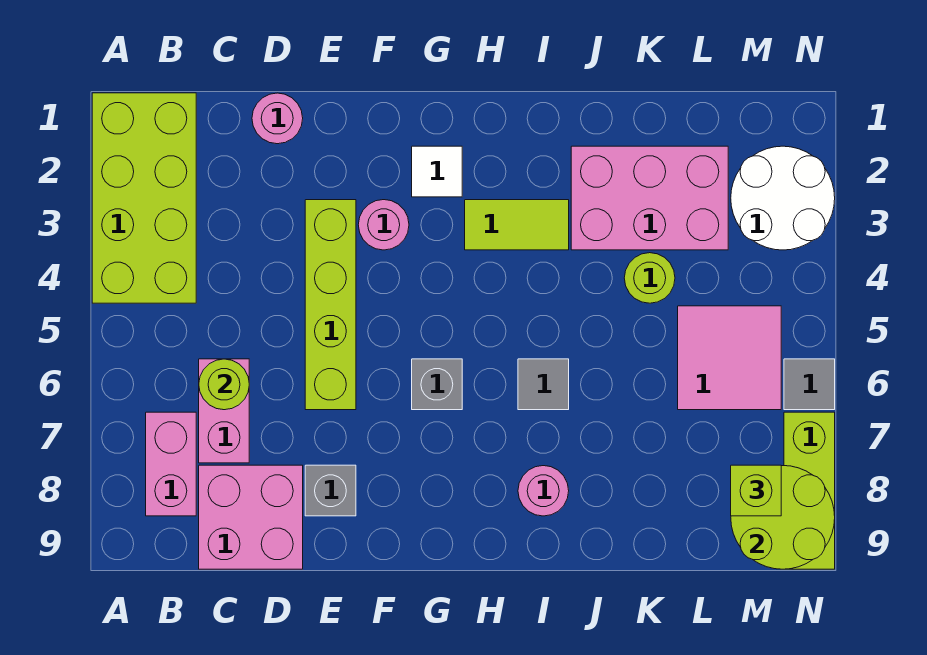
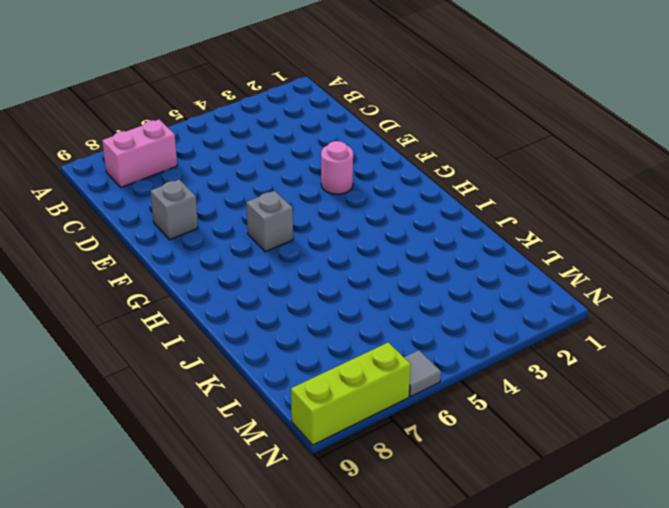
none -> lime 2x4 brick [92,93,196,303]
none -> pink 1x2 brick [199,359,249,463]
none -> pink 2x2 brick [199,465,303,569]

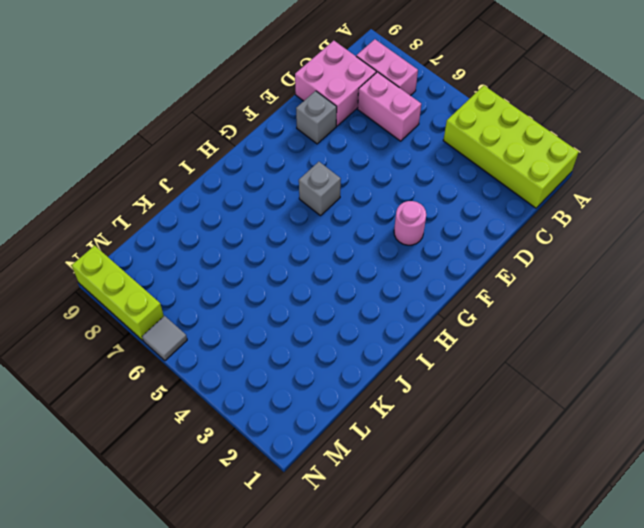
none -> pink 1x1 round brick [252,93,303,144]
none -> lime 1x4 brick [305,200,356,410]
none -> white 1x1 tile [412,146,462,197]

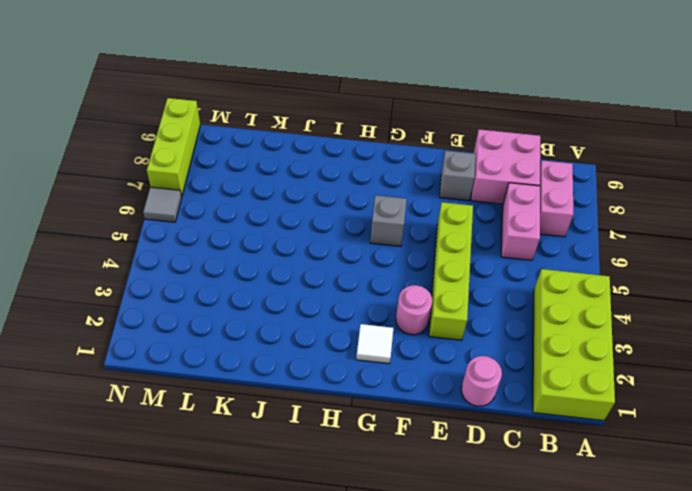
none -> lime 1x2 tile [465,200,569,250]
none -> grey 1x1 tile [518,359,569,410]
none -> pink 1x1 round brick [518,466,569,516]

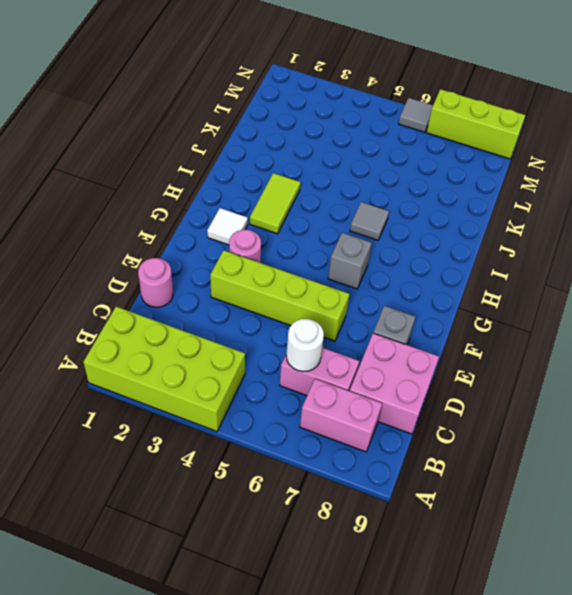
white 1x1 round brick [286,319,324,372] -> lime 1x1 round brick [199,359,249,410]
none -> pink 1x1 round brick [518,466,569,516]
none -> pink 2x3 brick [571,146,728,250]
none -> lime 1x1 round brick [624,253,675,303]

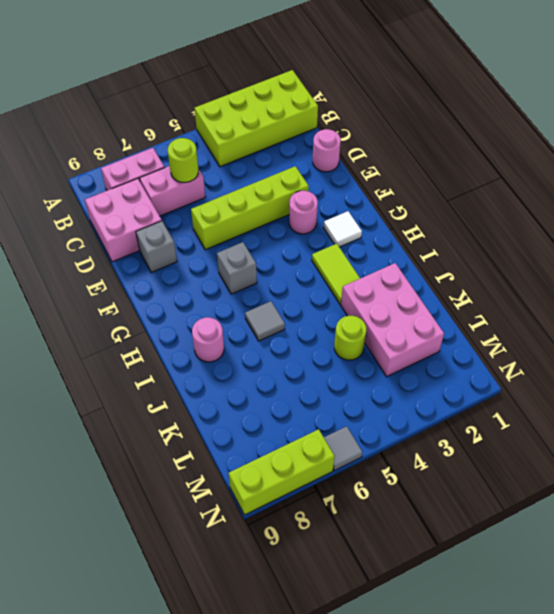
none -> pink 2x2 tile [678,306,781,410]
none -> white 2x2 round brick [731,146,835,250]
none -> lime 2x2 round brick [731,466,835,569]

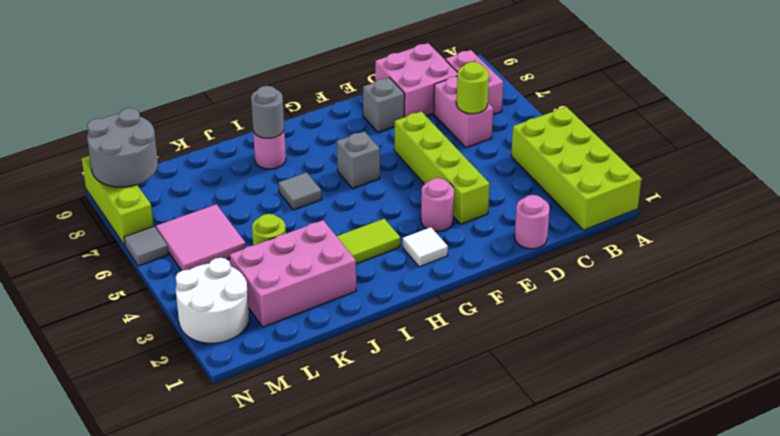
grey 1x1 round brick [251,86,284,138] -> none
grey 2x2 round brick [87,108,158,187] -> lime 2x2 round brick [731,466,835,569]
none -> lime 1x1 brick [731,465,781,516]

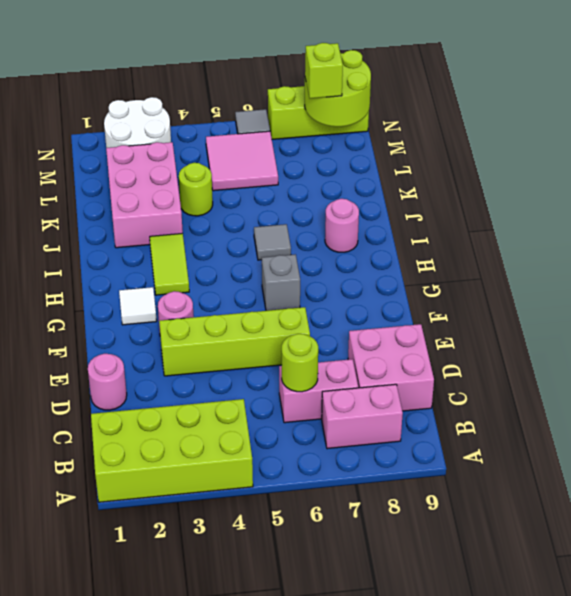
none -> grey 1x1 brick [305,465,356,516]

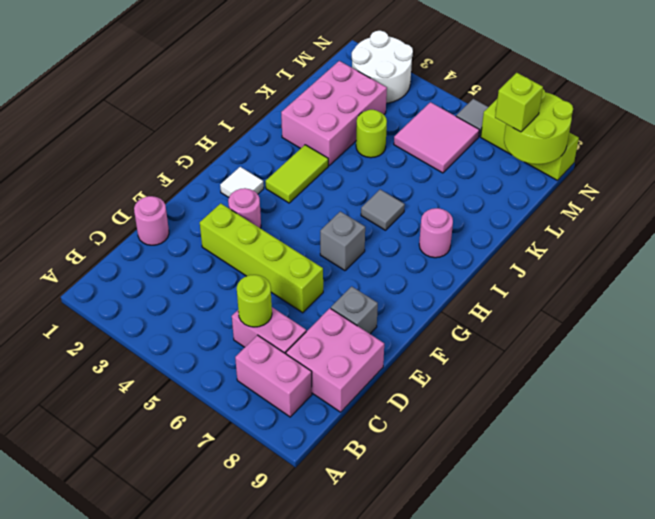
none -> lime 2x4 brick [92,93,196,303]

